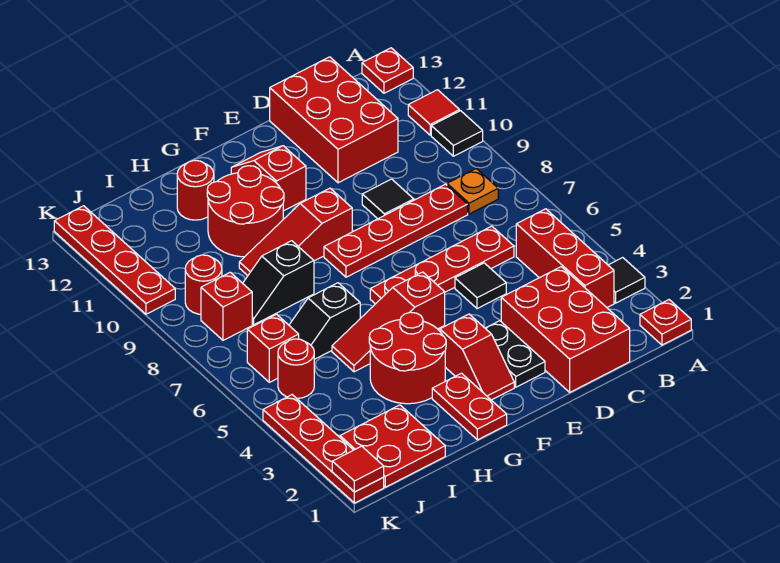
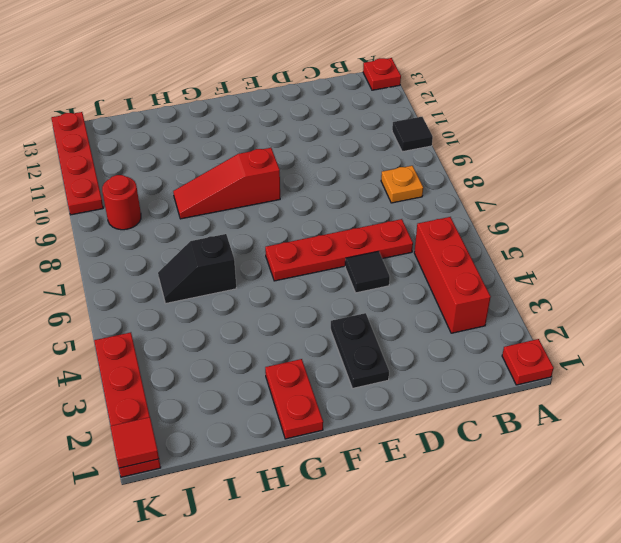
none -> black 1x1 tile [608,258,645,303]
none -> red 1x1 tile [408,90,460,135]
none -> red 2x3 brick [501,267,630,392]
none -> red 1x4 plate [324,184,468,277]

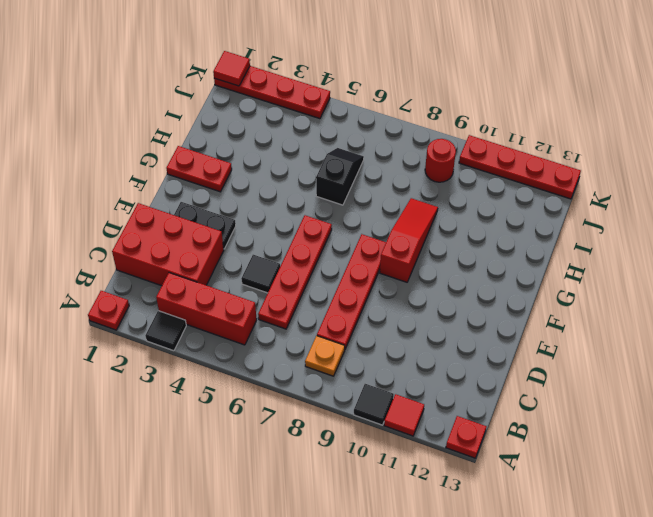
none -> red 2x3 brick [270,57,398,183]
none -> black 1x1 tile [362,179,414,219]
none -> red 1x2 slope [440,314,514,400]
none -> red 1x3 slope [332,272,445,372]

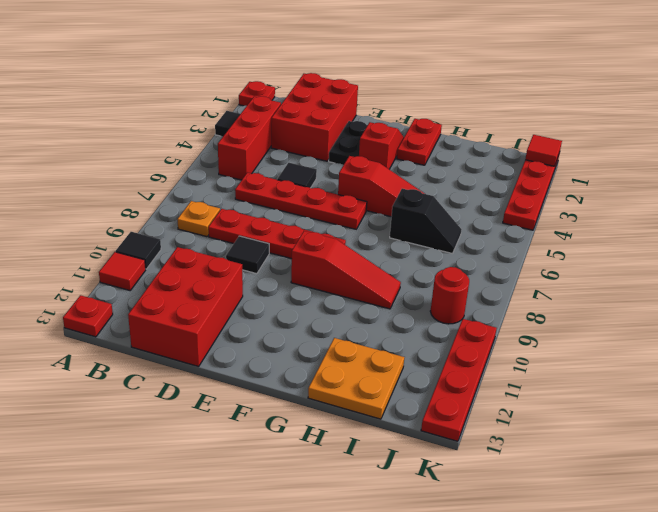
orange 2x2 plate [308,338,404,419] -> red 1x1 round brick [177,160,214,220]
none -> red 1x2 slope [231,146,306,211]
none -> red 2x2 round brick [369,312,446,404]
none -> red 2x2 round brick [207,166,284,257]
none -> black 1x2 slope [243,241,314,325]

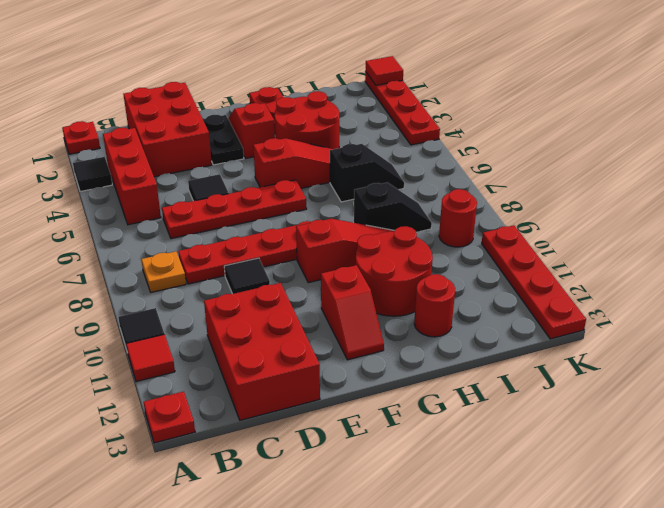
none -> red 2x2 plate [340,405,445,487]
none -> red 1x1 round brick [278,339,314,398]
none -> red 1x1 brick [247,314,299,382]
none -> red 1x1 brick [201,272,252,340]

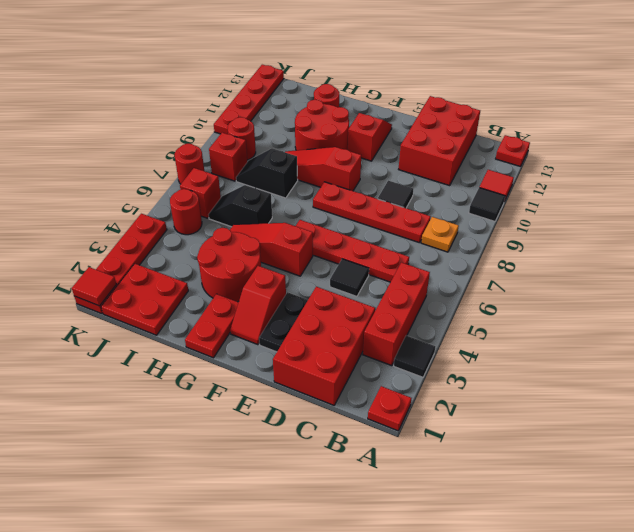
red 1x1 round brick [175,144,204,184] -> none

